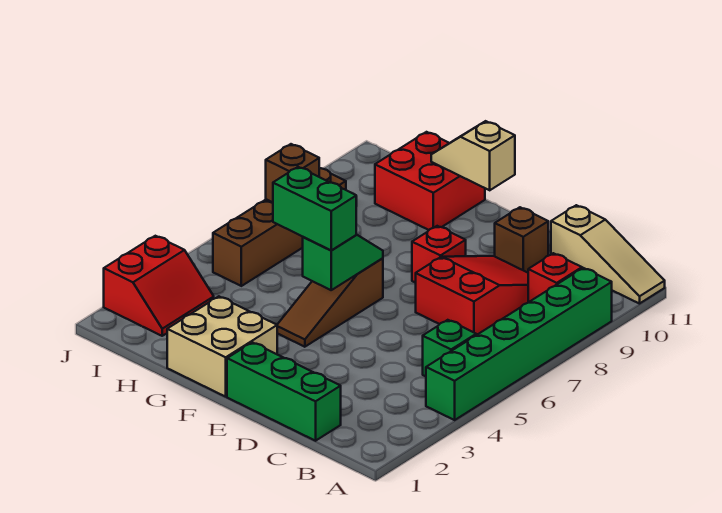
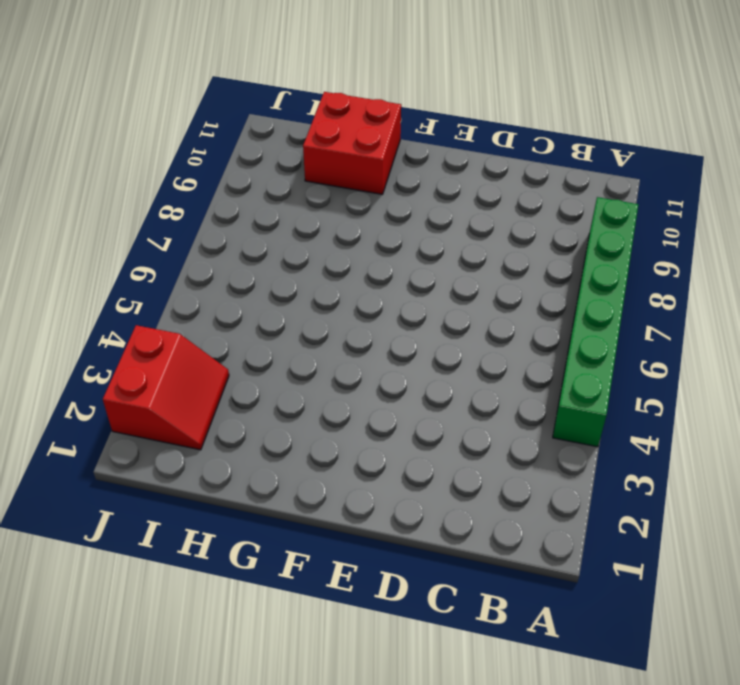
none -> tan 1x3 slope [551,205,665,304]
none -> green 1x1 brick [423,320,476,376]
none -> red 1x1 brick [528,253,582,302]

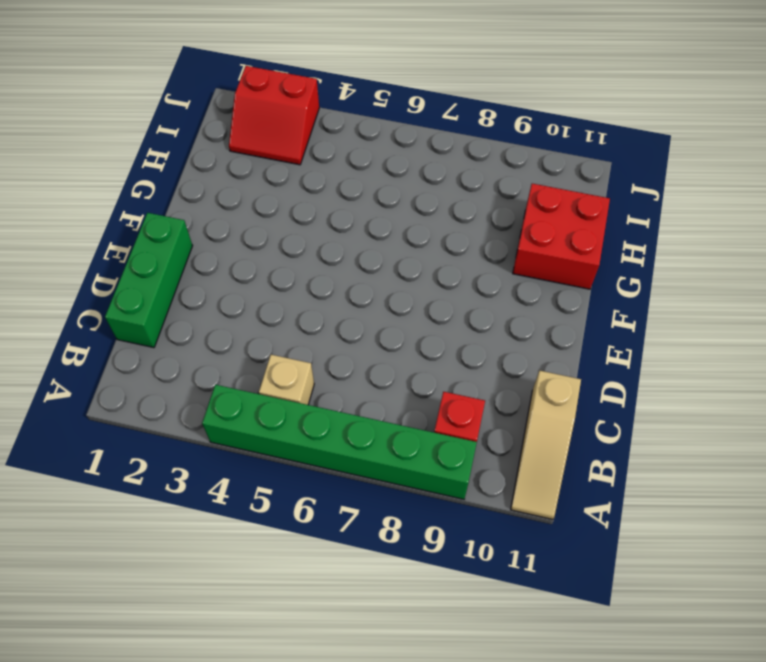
tan 1x1 brick [259,355,314,405] -> green 1x1 brick [423,320,476,376]
none -> red 2x3 slope [416,256,528,335]
none -> brown 1x1 brick [495,207,548,273]
none -> red 1x1 brick [412,226,466,283]

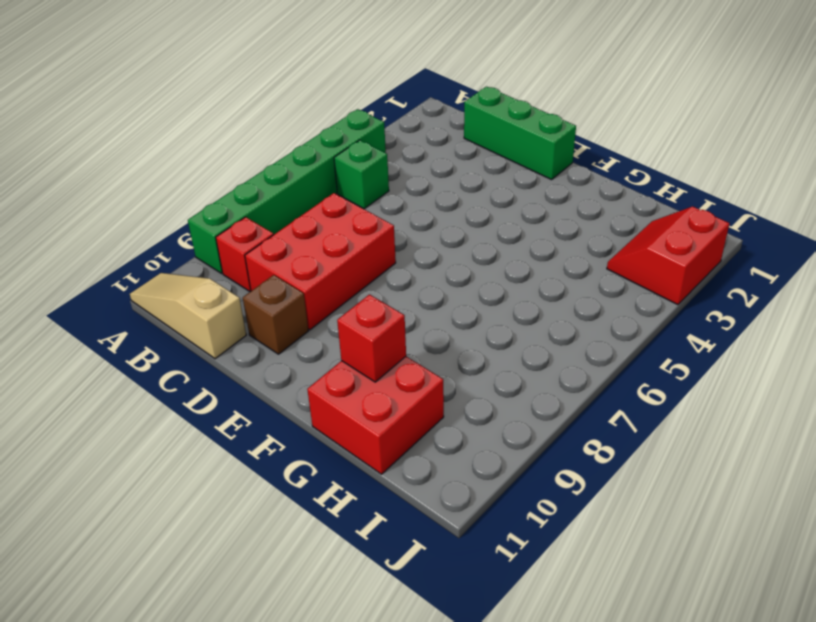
red 2x3 brick [245,193,396,330] -> red 2x3 slope [416,256,528,335]
red 1x1 brick [337,295,406,382] -> red 1x1 brick moved to [412,226,466,283]
none -> tan 2x2 brick [167,296,277,397]
none -> brown 1x3 slope [277,258,383,347]
none -> brown 1x4 brick [213,168,346,286]

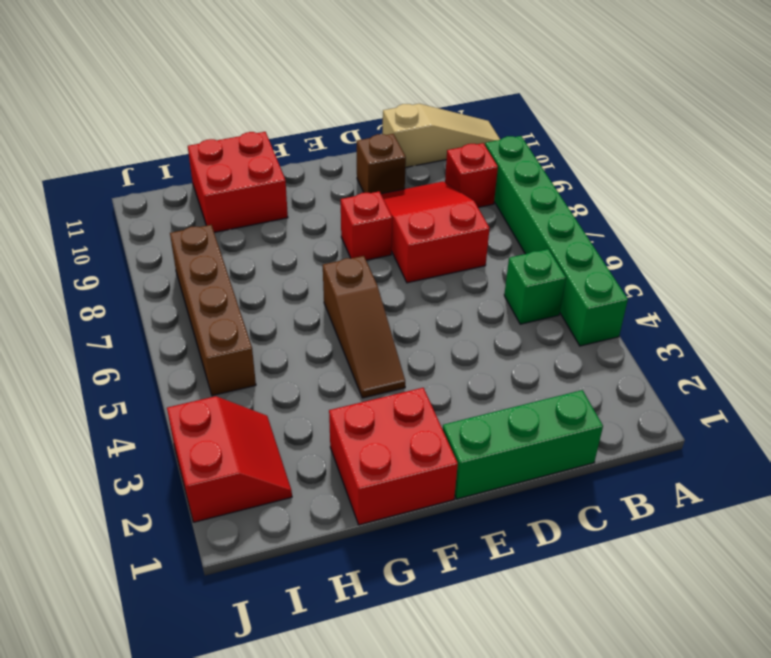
red 2x2 brick [329,388,458,525] -> tan 2x2 brick [167,296,277,397]
none -> green 1x2 slope [303,234,383,290]
none -> tan 1x2 slope [431,121,515,190]
none -> brown 1x1 brick [266,144,319,203]

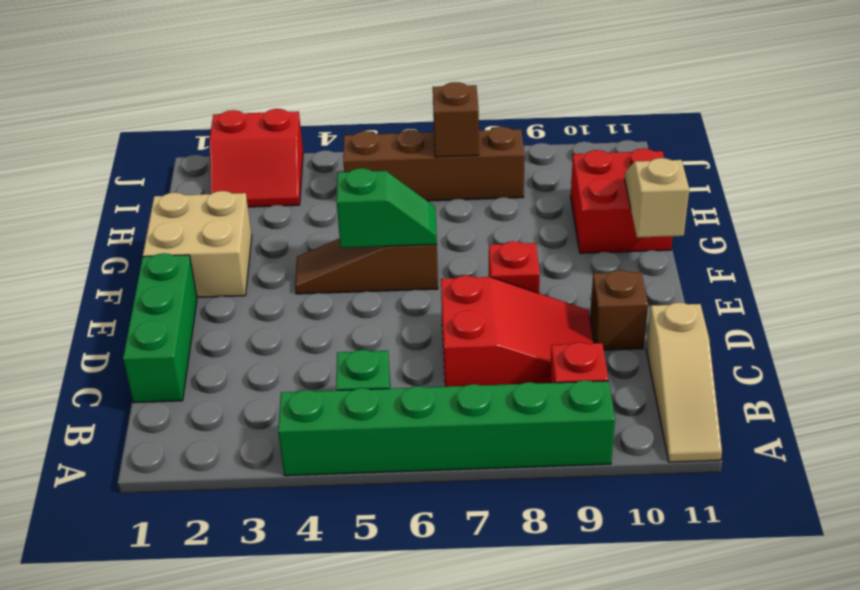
none -> green 1x2 brick [273,167,356,251]

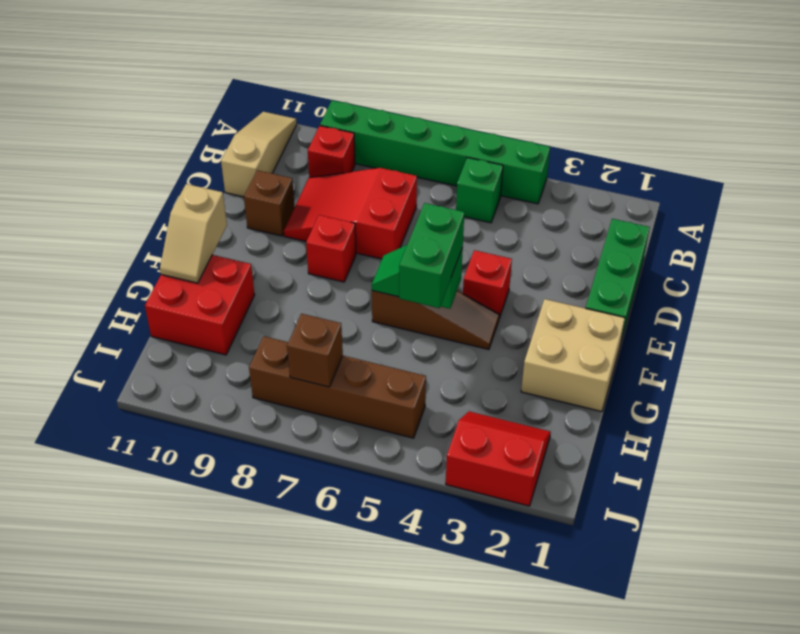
red 1x1 brick [463,250,512,318] -> none

